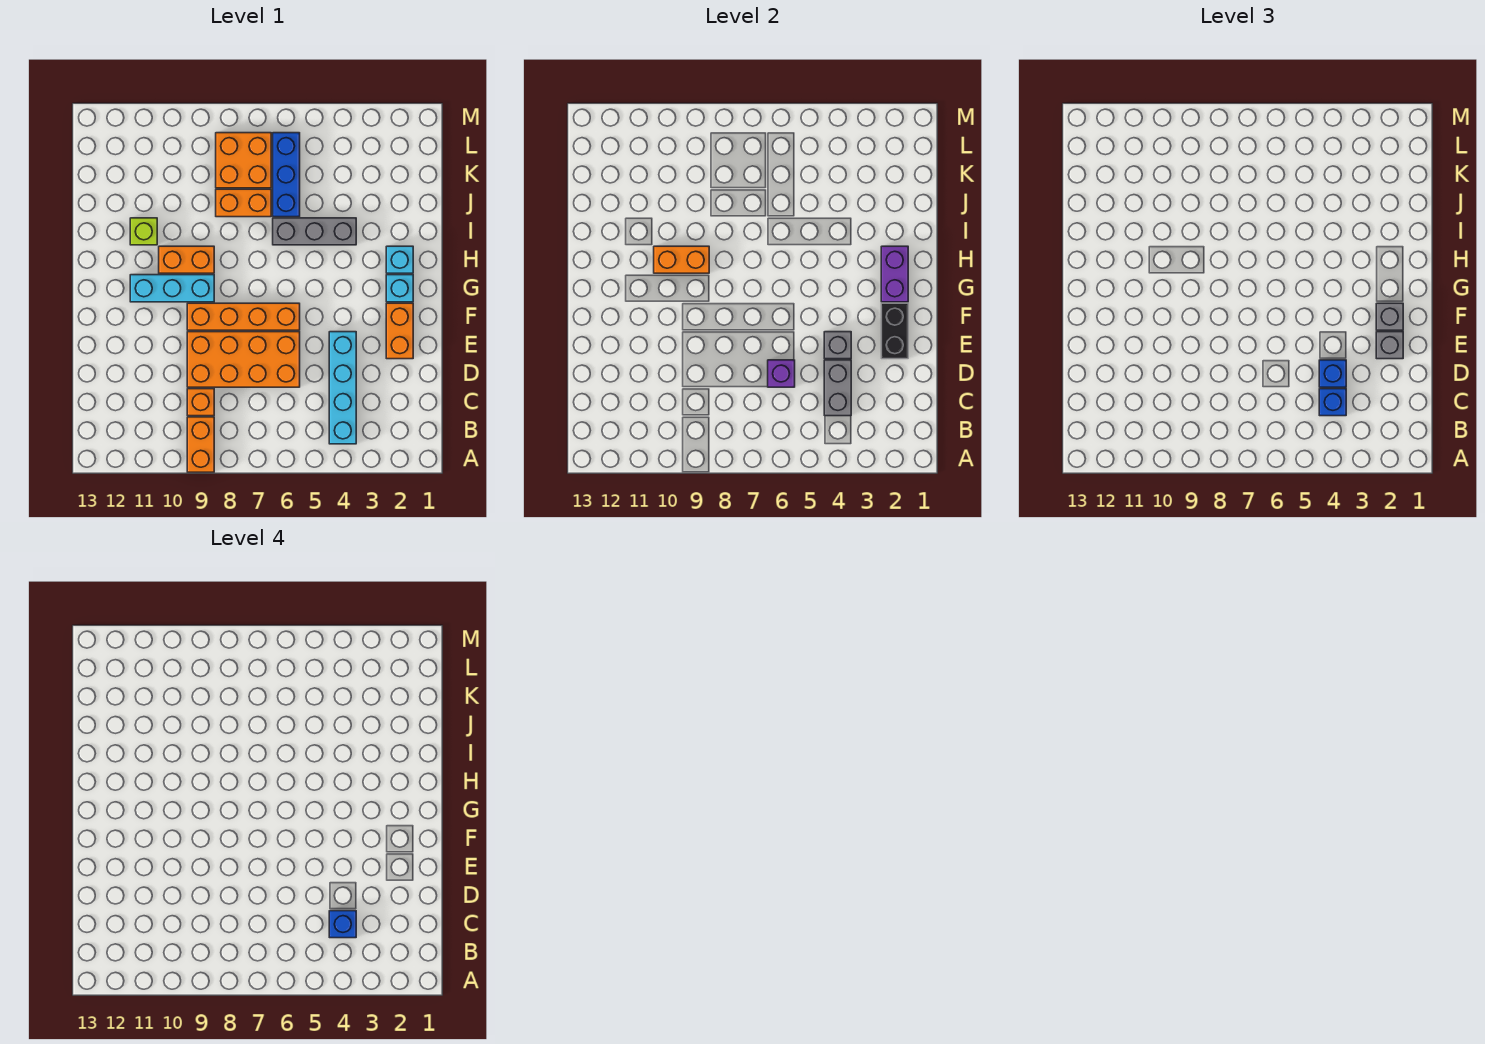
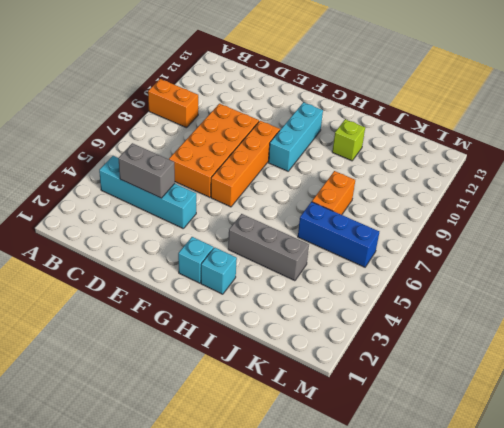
grey 1x3 brick [228,214,309,281] -> grey 1x3 brick turned to [273,218,356,245]
none -> orange 1x1 brick [187,389,214,416]
none -> orange 1x2 brick [386,303,413,359]
none -> orange 1x2 brick [159,246,214,273]

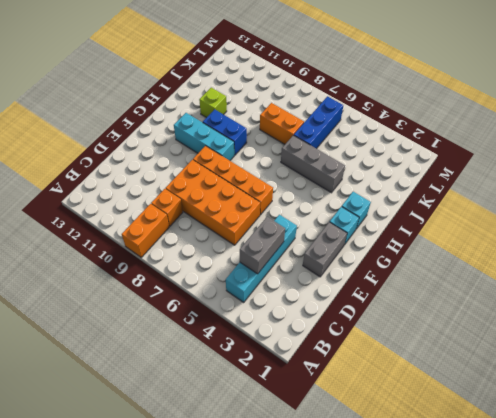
grey 1x2 brick [303,222,347,277] -> orange 1x2 brick [386,303,413,359]
blue 1x2 brick [203,109,247,155] -> orange 1x2 brick [159,246,214,273]
none -> orange 2x2 brick [216,133,271,188]
none -> purple 1x1 brick [768,360,795,387]
none -> black 1x2 brick [881,303,908,359]

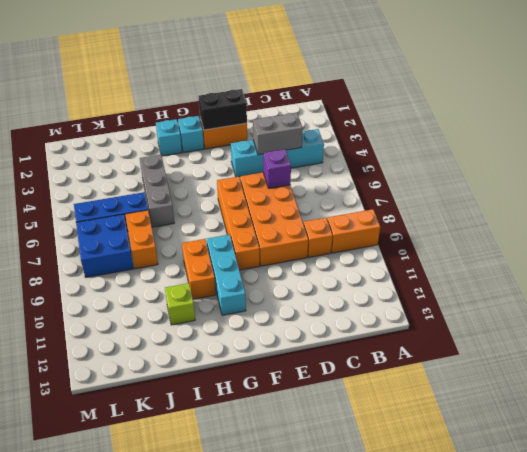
blue 2x2 brick [76,214,134,277] -> orange 2x2 brick [216,133,271,188]
none -> grey 1x1 brick [824,332,851,359]
none -> purple 1x2 brick [881,246,908,302]
none -> orange 1x2 brick [654,246,709,273]

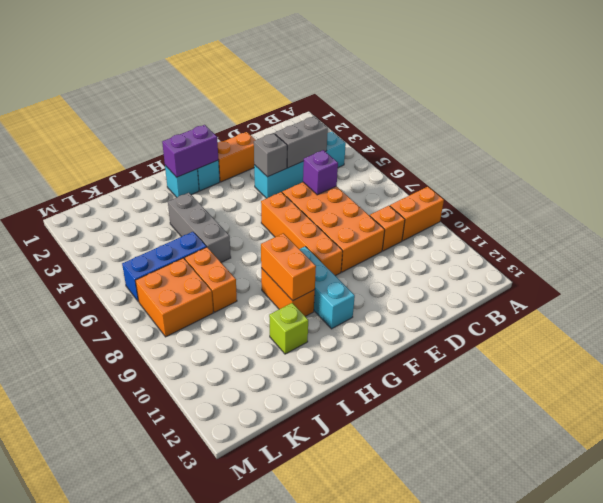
none -> black 1x2 brick [881,303,908,359]
none -> blue 1x1 brick [1319,389,1346,416]
none -> blue 1x1 brick [1319,360,1346,387]

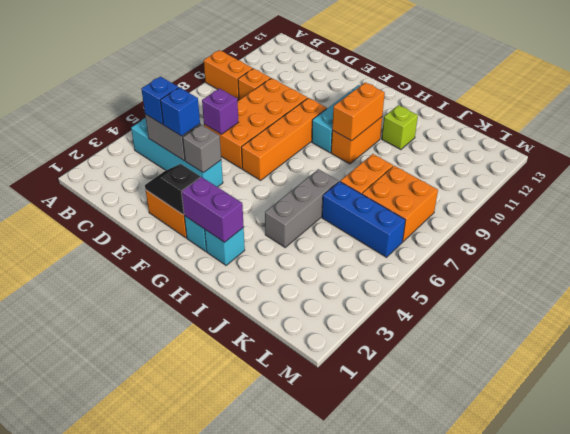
black 1x2 slope [145,164,200,215] -> black 1x2 brick [881,303,908,359]
none -> grey 1x1 brick [1376,332,1403,359]
none -> grey 1x1 brick [1376,303,1403,330]
none -> blue 1x1 brick [329,911,356,938]

